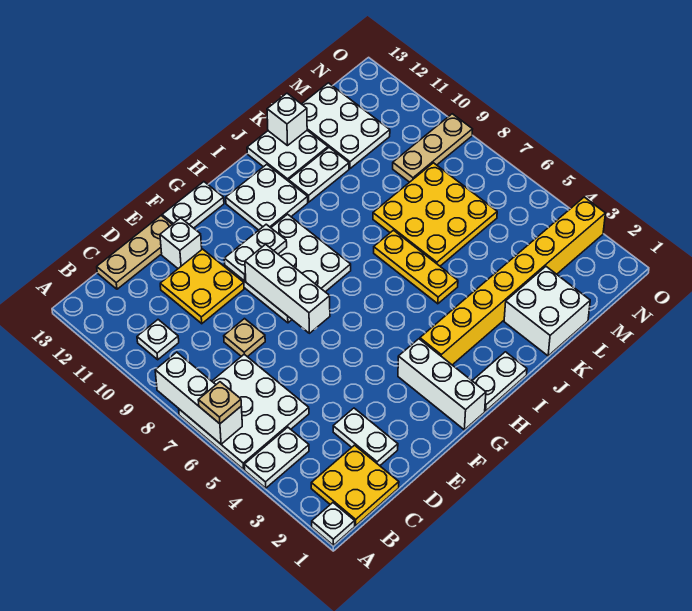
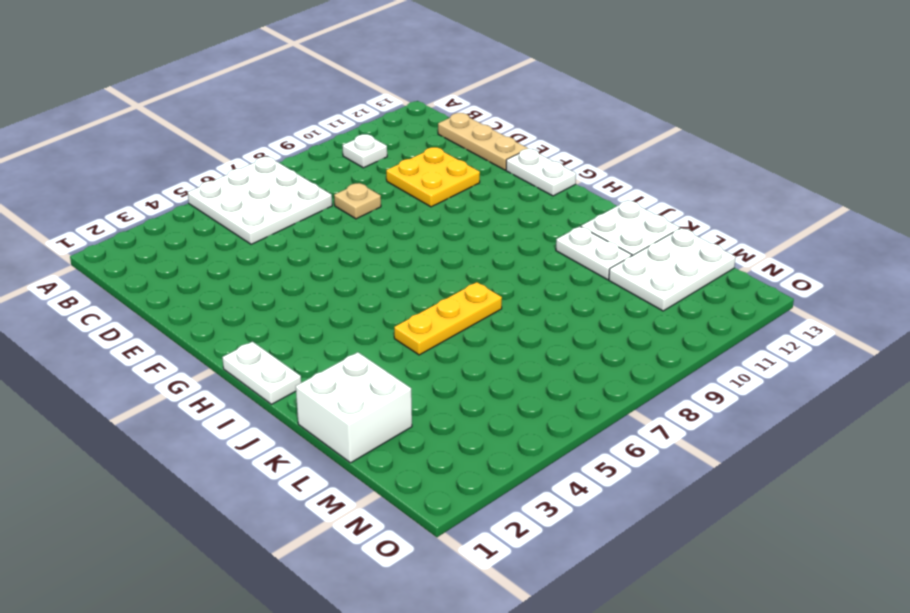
none -> white 1x1 plate [312,503,355,545]
none -> white 1x2 plate [244,427,309,488]
none -> yellow 2x2 plate [311,445,399,526]

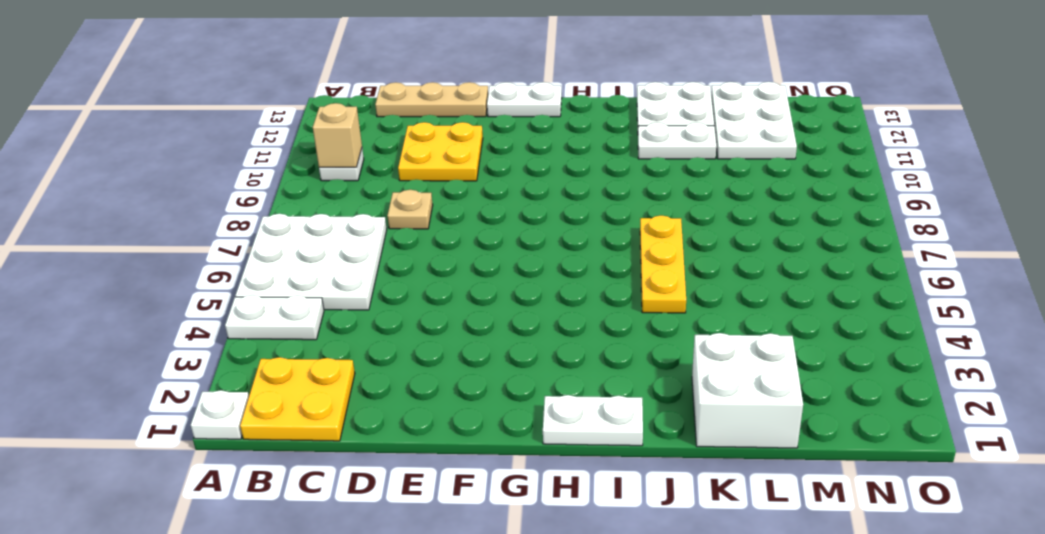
tan 1x1 brick [313,103,362,167] -> none
none -> white 1x2 plate [333,408,398,466]
none -> white 1x1 brick [160,218,202,268]
none -> white 3x3 plate [225,214,351,323]

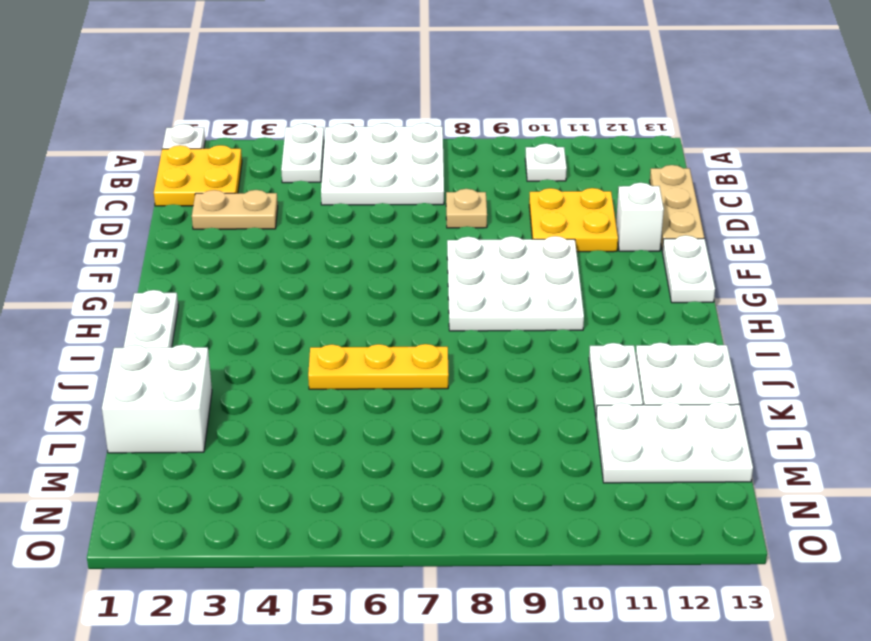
tan 1x2 plate [192,190,278,229] -> white 1x2 plate [333,408,398,466]
none -> white 1x3 brick [398,339,486,430]
none -> yellow 1x8 brick [420,197,606,365]
none -> white 2x2 plate [226,164,308,230]

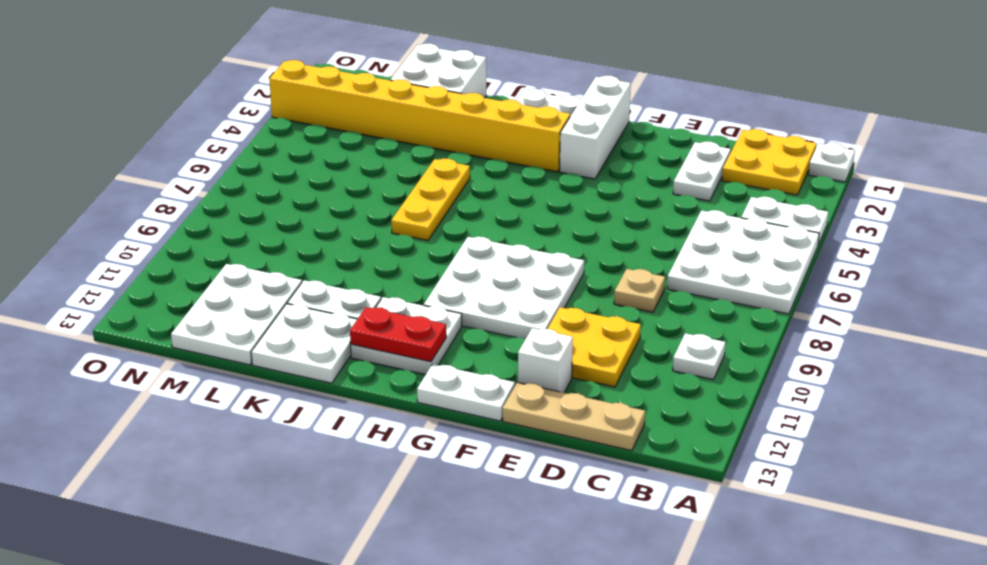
red 1x2 plate [350,307,446,362] -> none
none -> yellow 3x3 plate [373,163,497,266]
none -> tan 1x3 plate [393,114,473,182]
none -> white 1x3 brick [155,352,242,444]

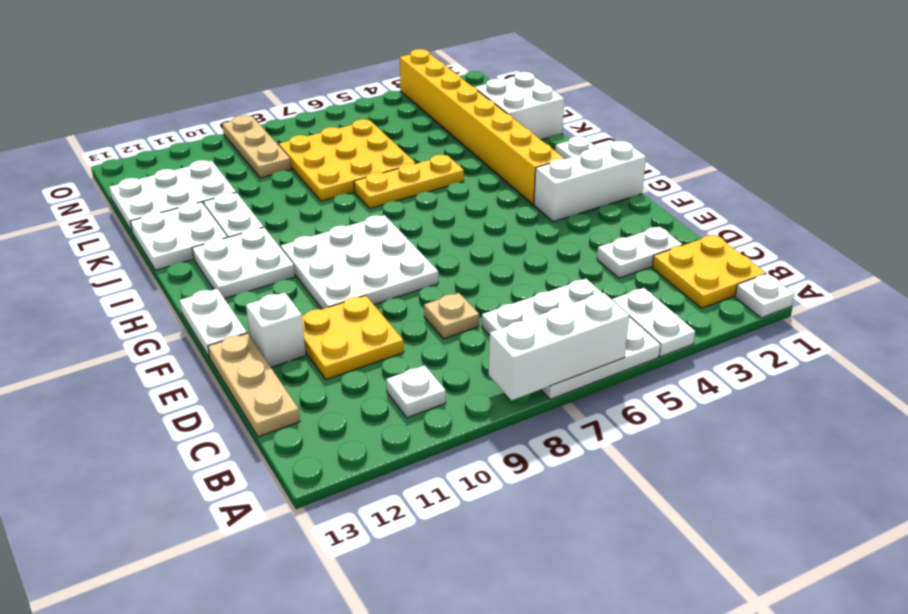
none -> white 1x3 brick [245,244,330,333]
none -> white 1x2 plate [224,224,287,281]
none -> white 1x1 brick [267,93,307,146]

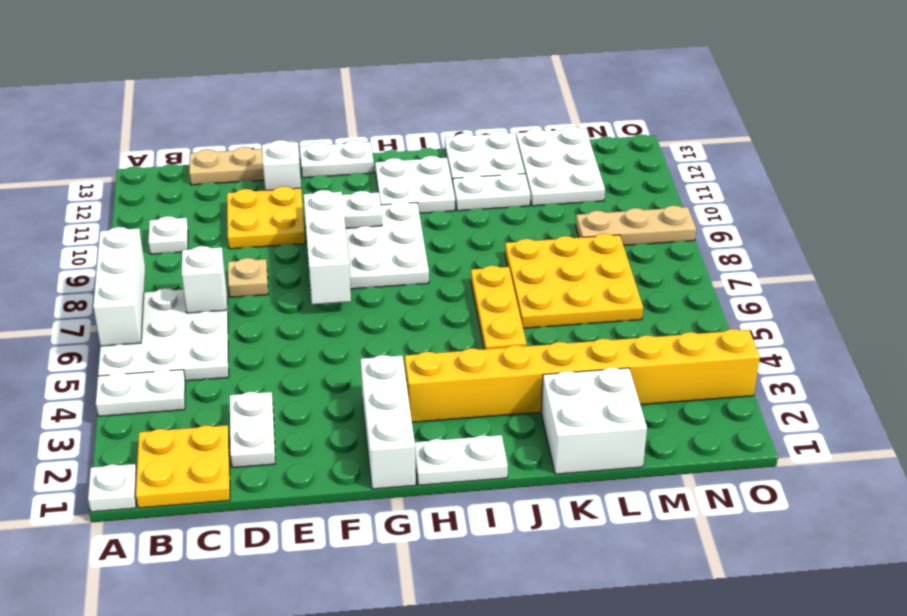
white 1x1 brick [182,246,227,313] -> white 1x1 brick moved to [267,93,307,146]
none -> tan 1x1 plate [198,382,241,424]

